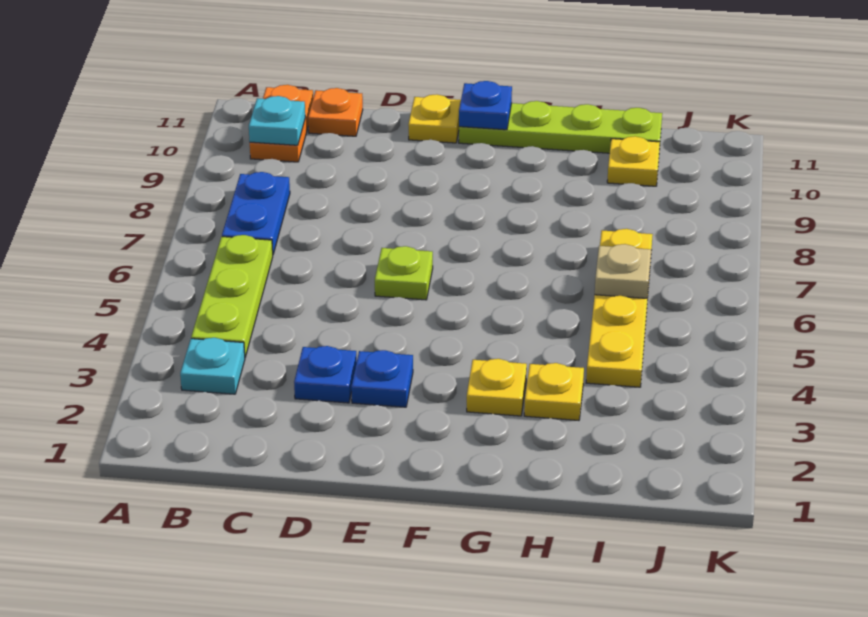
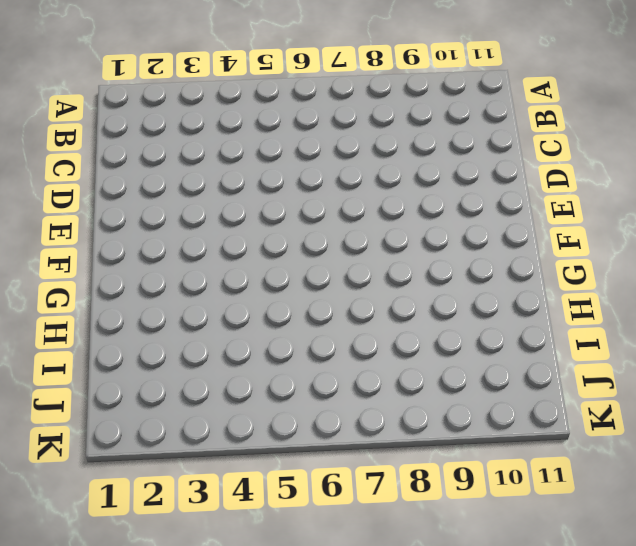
none -> cyan 1x1 plate [180,338,245,394]
none -> lime 1x3 plate [191,235,273,357]
none -> blue 1x2 plate [222,172,290,254]

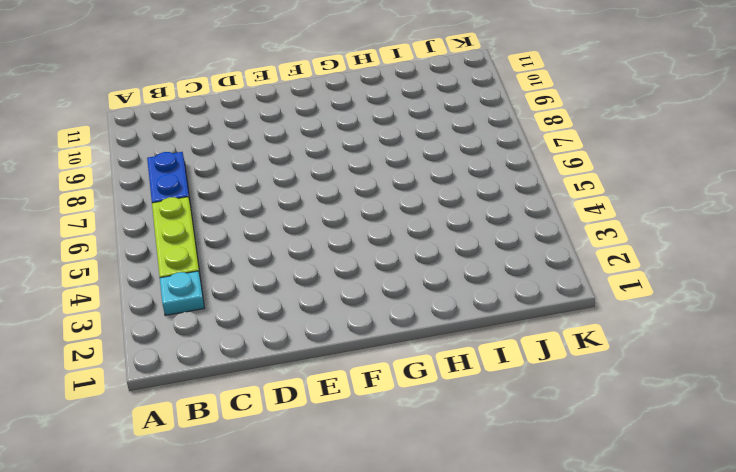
none -> orange 1x2 plate [250,85,313,162]
none -> orange 1x1 plate [308,88,363,136]
none -> blue 1x1 plate [294,346,357,403]

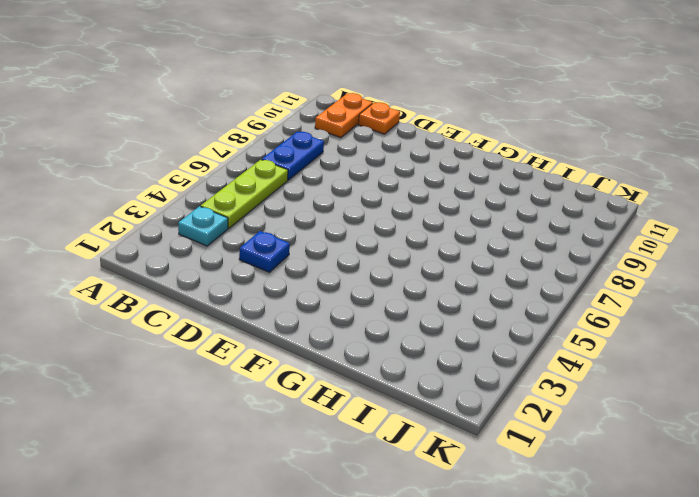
none -> blue 1x1 plate [351,350,413,407]
none -> lime 1x1 plate [375,246,433,300]
none -> yellow 1x1 plate [408,94,461,143]

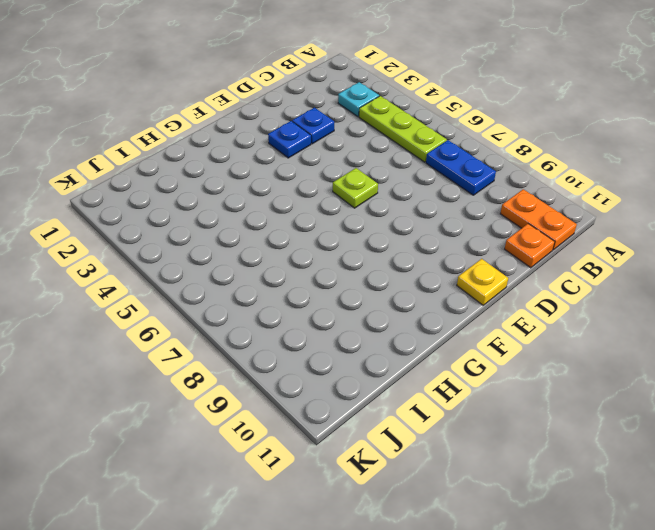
none -> lime 1x4 plate [459,101,662,153]
none -> yellow 1x1 plate [467,359,527,416]
none -> yellow 1x1 plate [524,363,584,420]

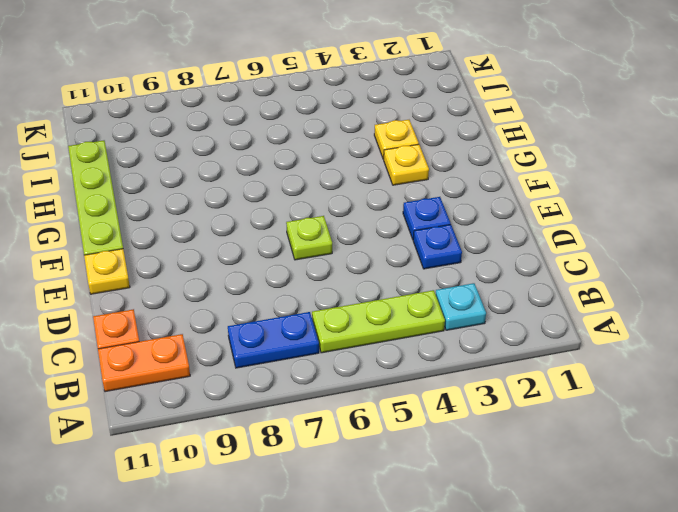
none -> yellow 1x4 plate [586,229,653,387]
none -> yellow 1x1 plate [607,136,660,186]
none -> cyan 1x1 plate [249,96,305,145]

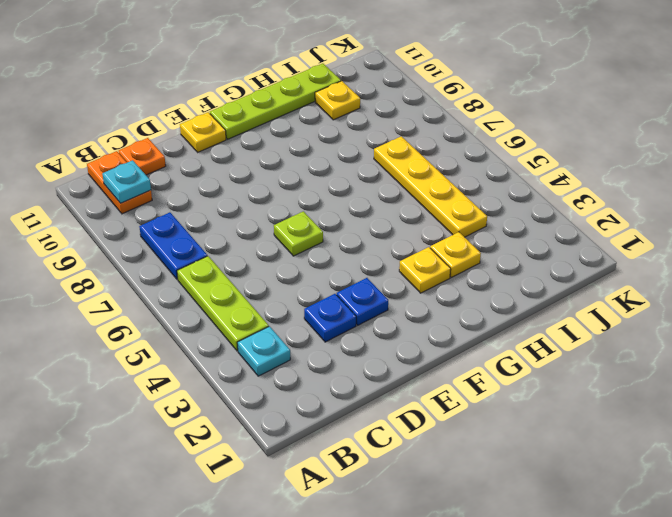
none -> blue 1x1 plate [459,81,512,130]
none -> tan 1x1 plate [595,244,651,298]

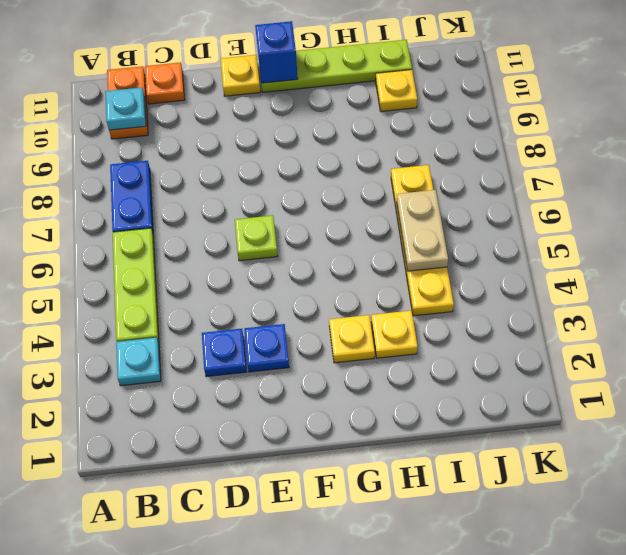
blue 1x1 brick [255,21,298,83] -> blue 1x1 plate [459,81,512,130]
tan 1x2 plate [397,190,448,271] -> tan 1x1 plate [595,244,651,298]

